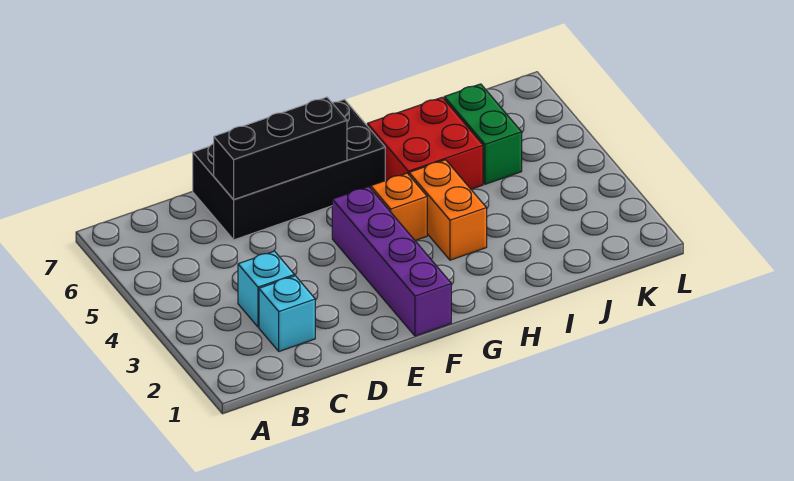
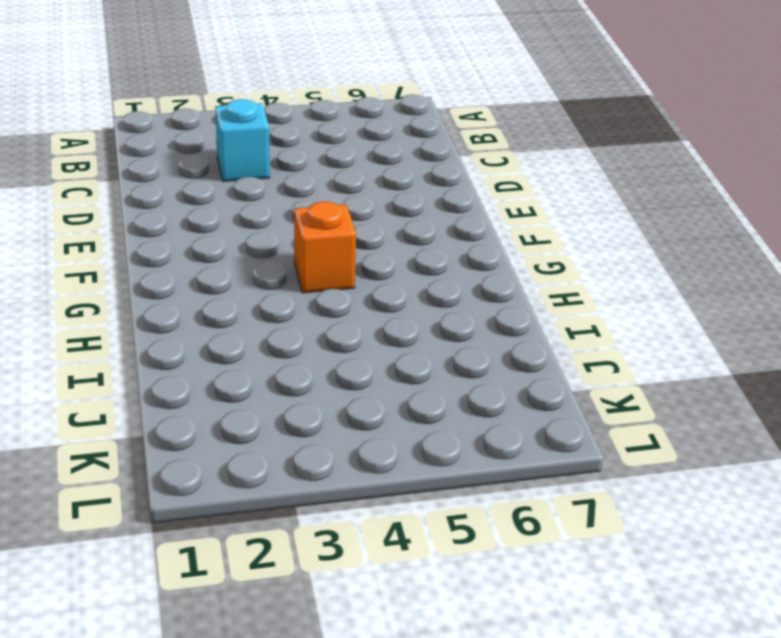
none -> cyan 1x1 brick [259,276,315,351]
none -> black 2x4 brick [193,100,385,240]

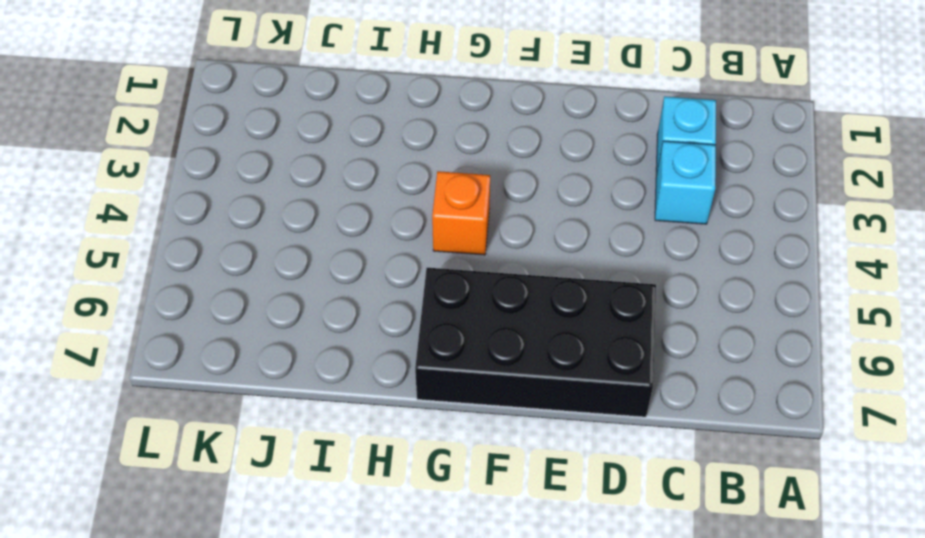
none -> purple 1x4 brick [332,187,451,336]
none -> orange 1x2 brick [409,160,487,260]

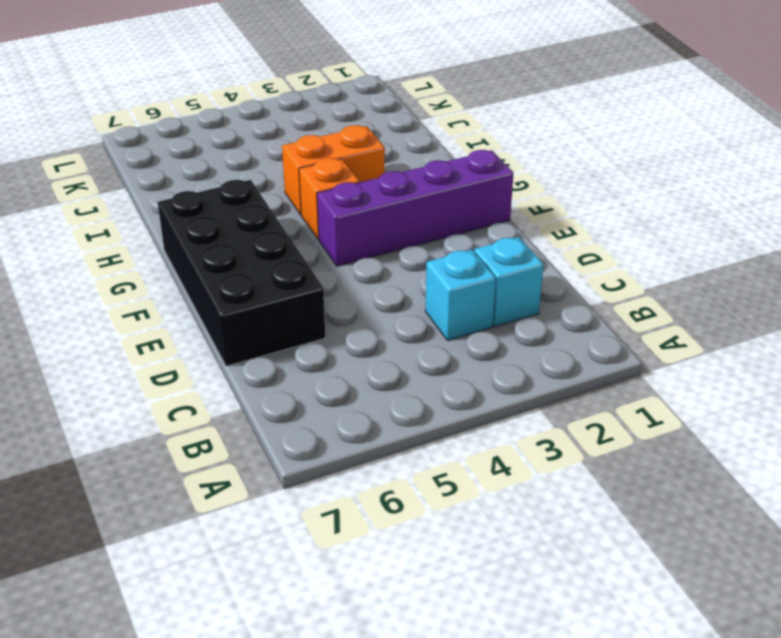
none -> red 2x2 brick [367,97,483,189]
none -> green 1x2 brick [444,84,522,184]

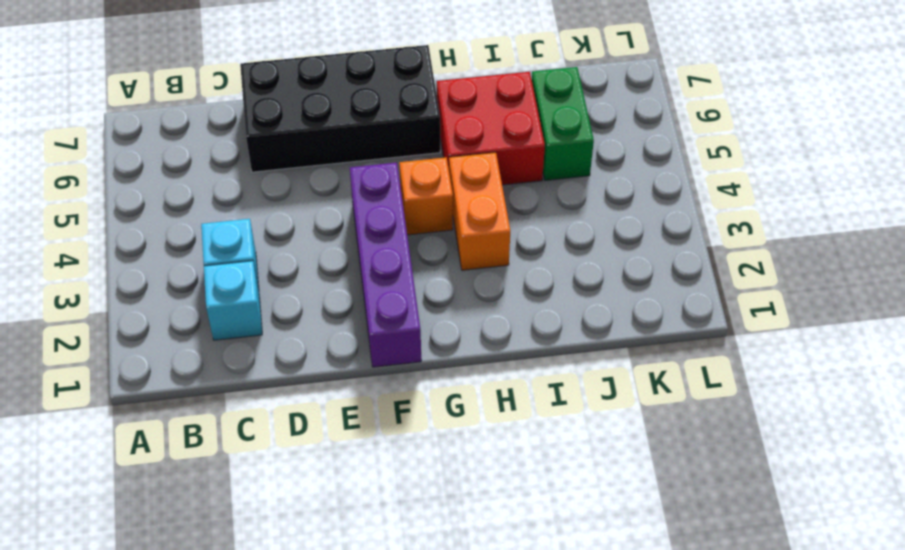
none -> black 1x3 brick [214,97,347,200]

